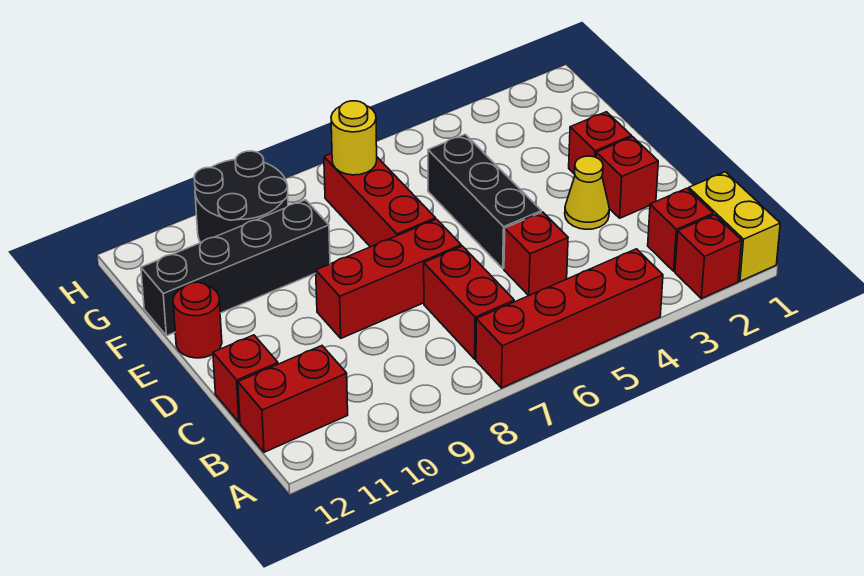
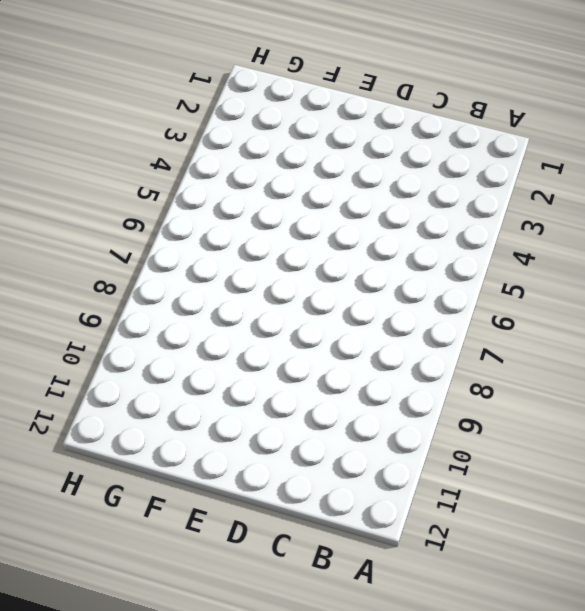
none -> yellow 1x2 brick [689,172,780,281]
none -> red 1x1 brick [675,215,742,299]
none -> red 1x4 brick [476,249,663,388]

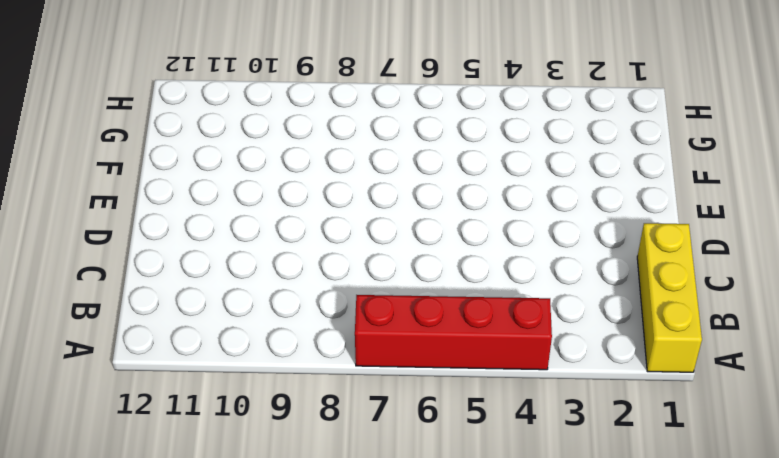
yellow 1x3 brick [637,223,702,372] -> yellow 1x2 brick [689,172,780,281]
none -> red 1x1 brick [675,215,742,299]
none -> red 1x1 brick [648,188,713,271]
none -> red 1x2 brick [424,246,514,359]

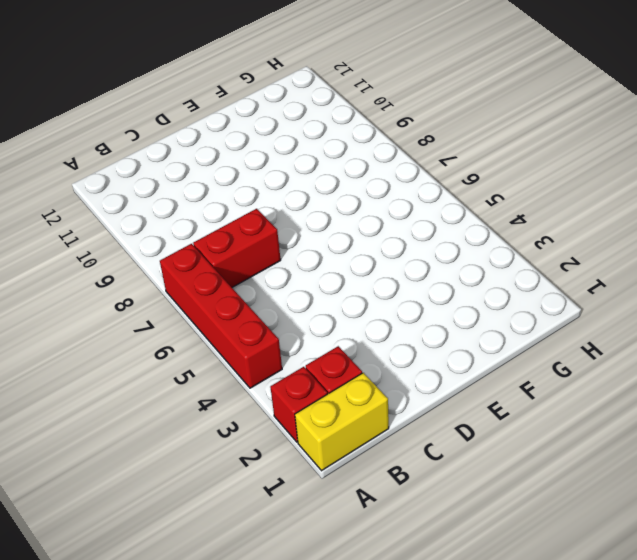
none -> red 1x2 brick [238,346,348,452]
none -> red 1x1 brick [504,212,568,296]
none -> red 1x1 brick [213,335,278,422]

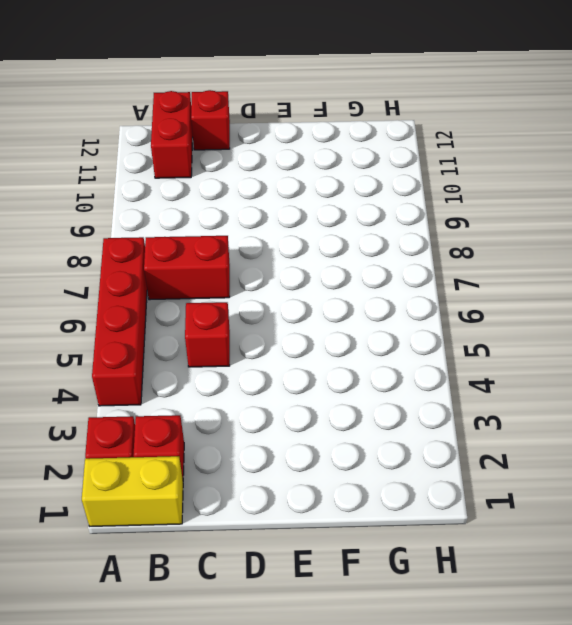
none -> red 1x1 brick [596,137,658,218]
none -> yellow 1x1 cone [565,156,609,229]
none -> black 1x3 brick [428,134,541,269]

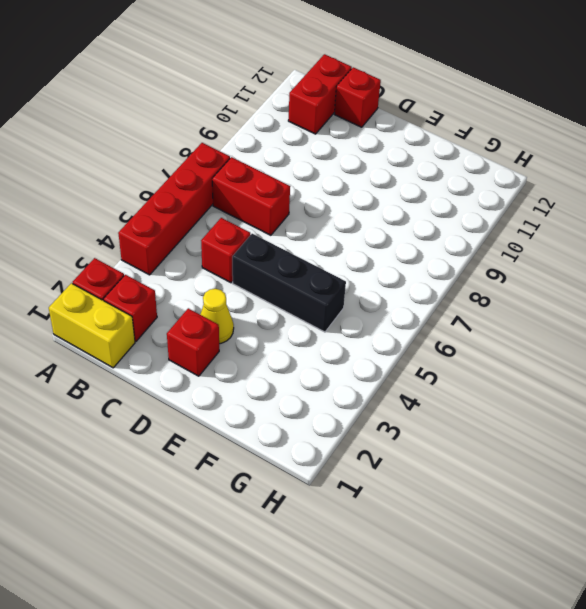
none -> red 1x3 brick [316,219,461,338]
none -> red 1x1 brick [569,112,632,174]
none -> red 1x3 brick [324,153,436,247]

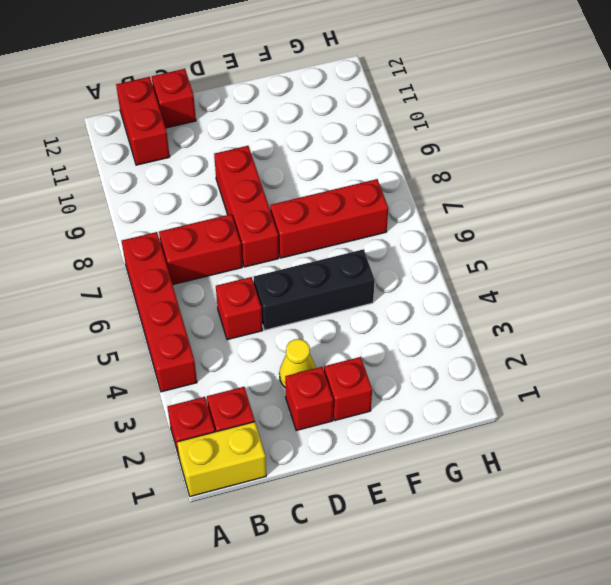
none -> red 1x1 round brick [173,282,222,358]
none -> black 1x4 brick [141,200,330,336]
none -> black 2x2 round brick [194,151,288,243]

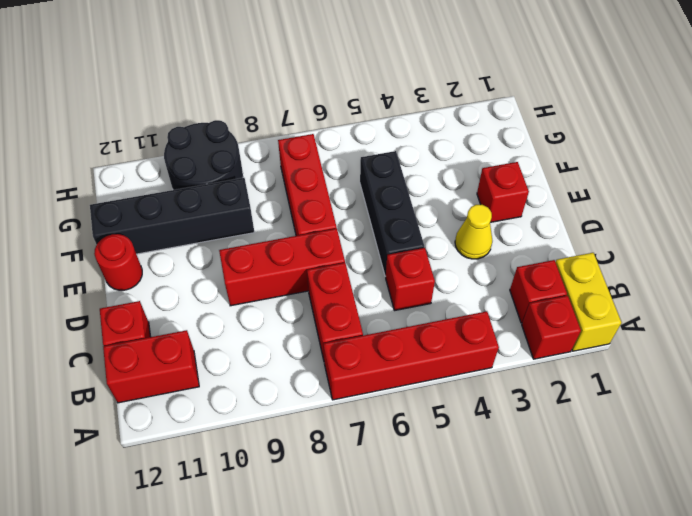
none -> red 1x1 brick [596,137,658,218]
none -> yellow 1x1 round brick [331,101,377,175]

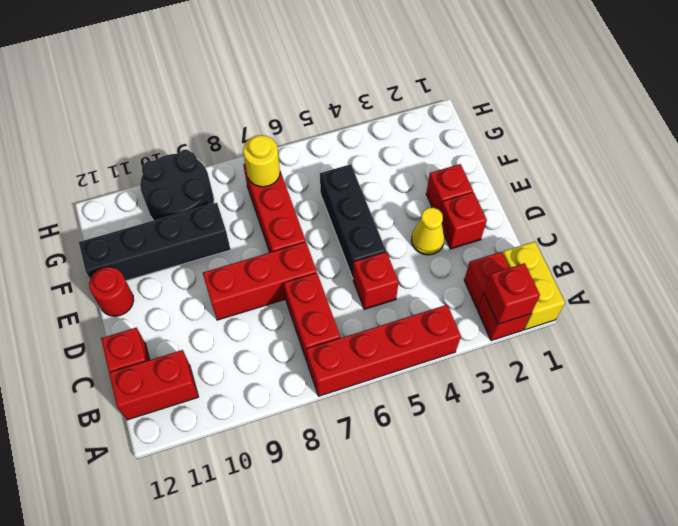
red 1x1 brick [484,263,540,324] -> none

